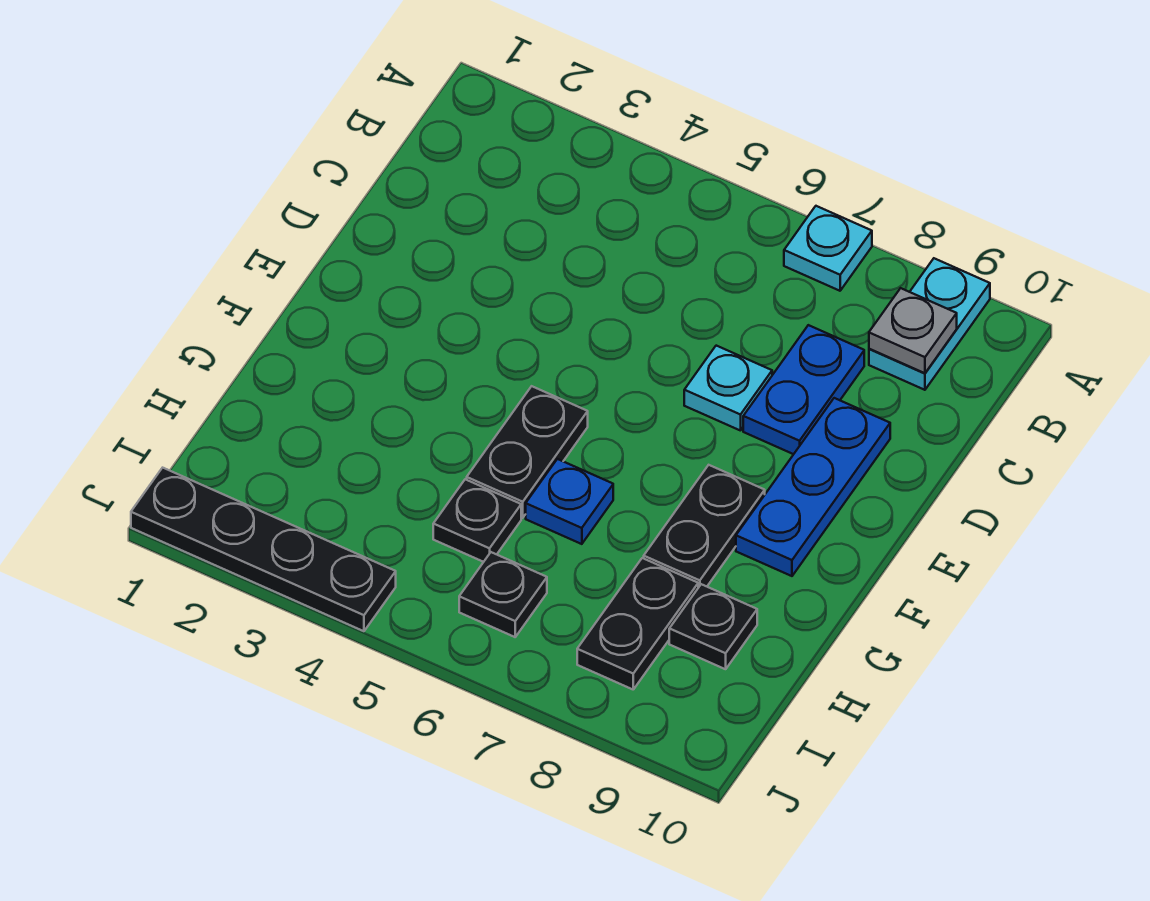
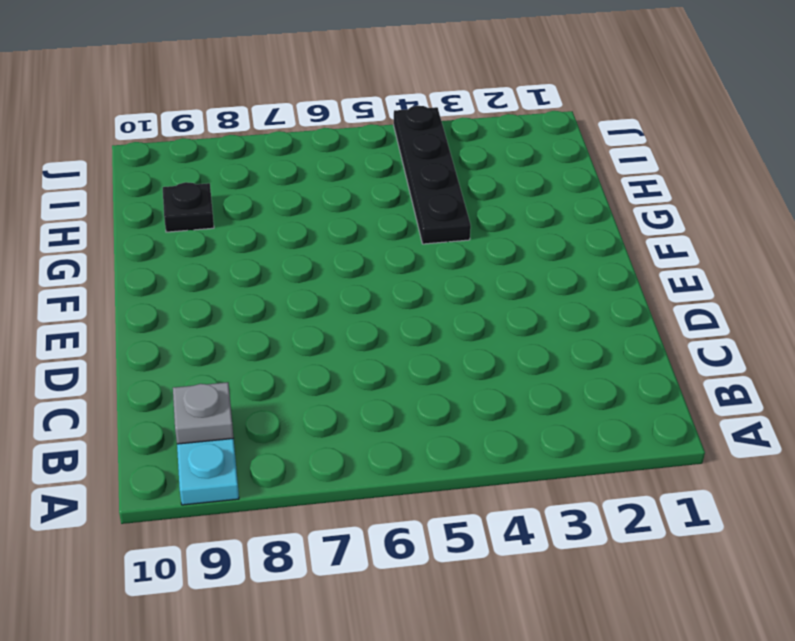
black 1x4 plate [394,106,471,244] -> black 1x4 plate turned to [131,468,396,631]
none -> cyan 1x1 plate [784,206,872,291]
none -> blue 1x2 plate [743,325,864,454]
none -> cyan 1x1 plate [684,346,772,431]

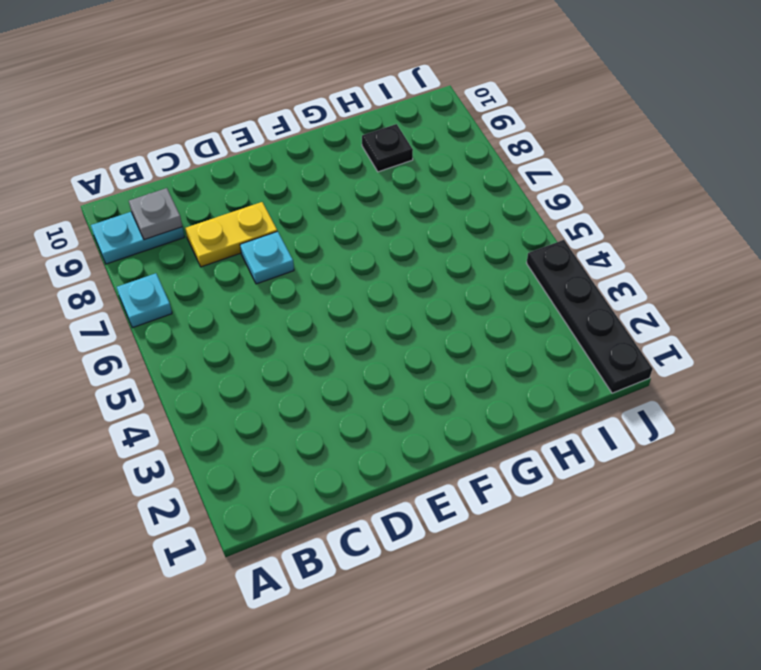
yellow 1x2 plate [185,202,277,267] -> blue 1x2 plate [743,325,864,454]
none -> blue 1x3 plate [736,398,890,576]
none -> black 1x2 plate [467,386,588,518]
none -> black 1x2 plate [644,465,765,588]

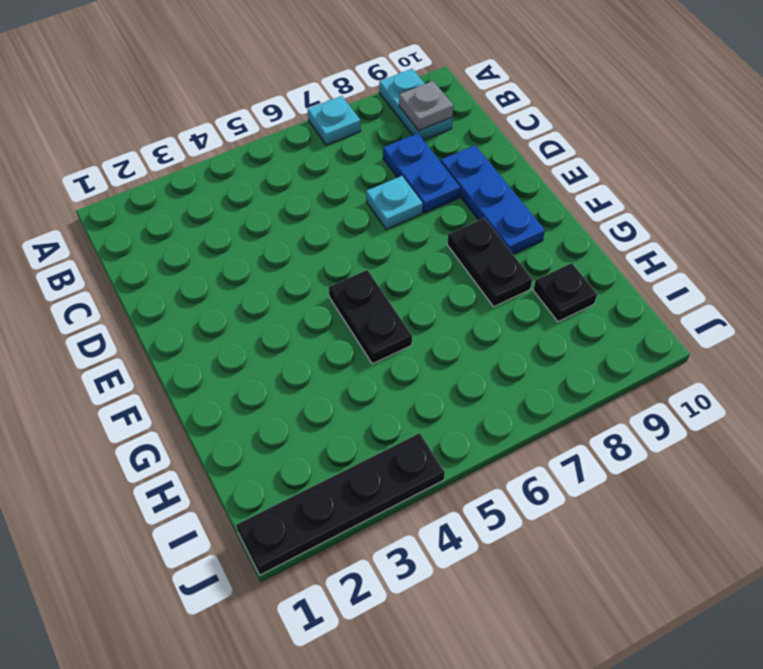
none -> blue 1x1 plate [526,459,613,544]
none -> black 1x1 plate [433,479,521,562]
none -> black 1x2 plate [577,558,698,689]

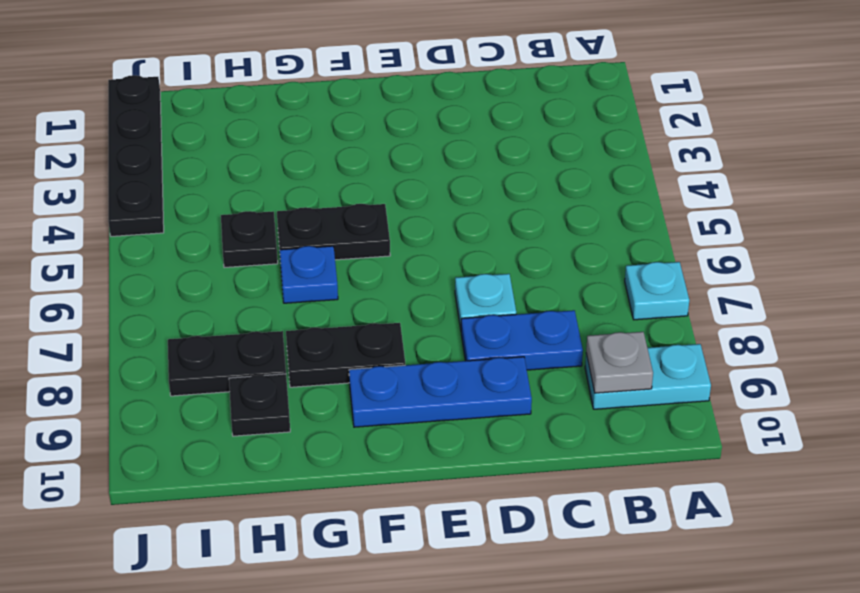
none -> black 1x1 plate [459,552,547,637]

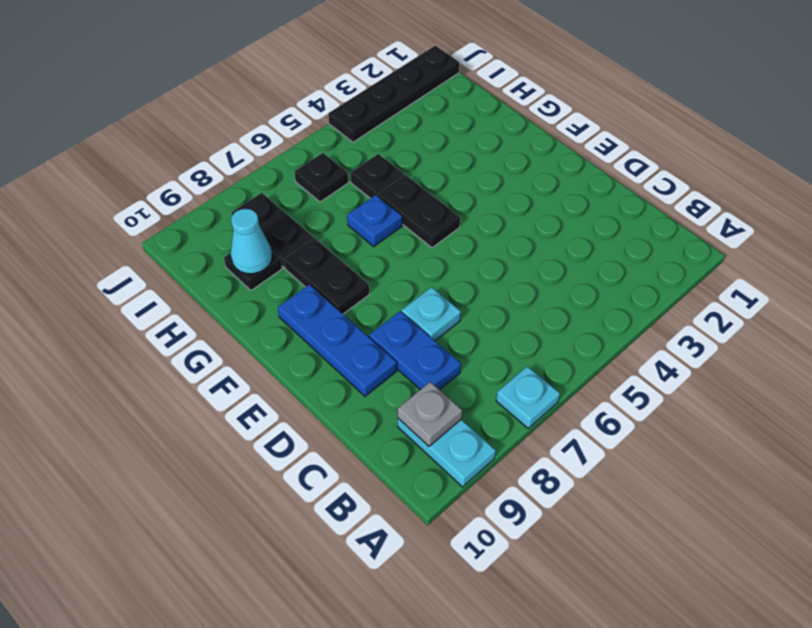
cyan 1x1 cone [231,209,272,274] -> none

